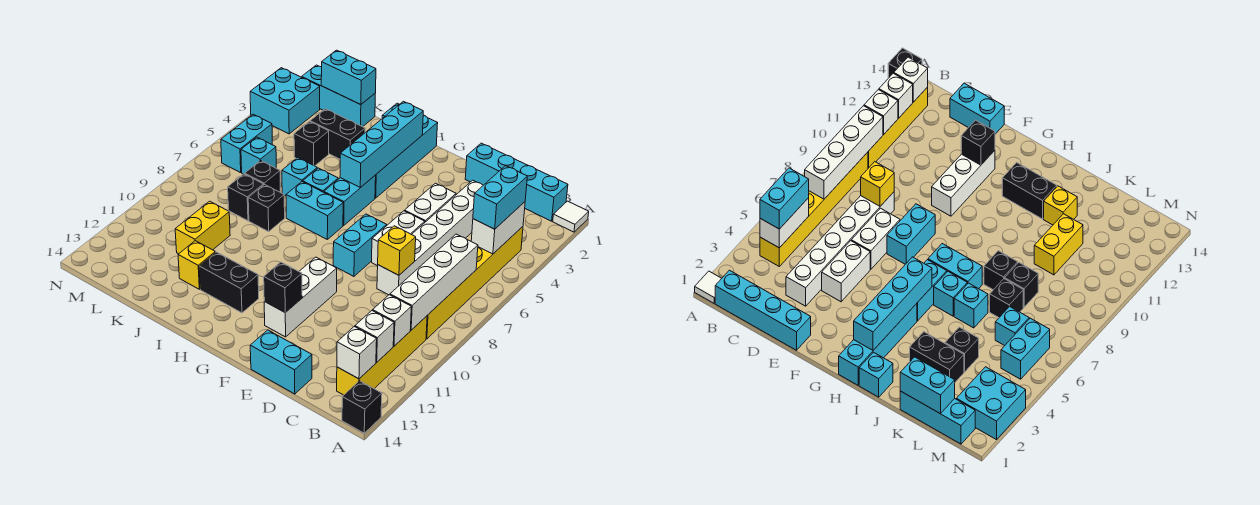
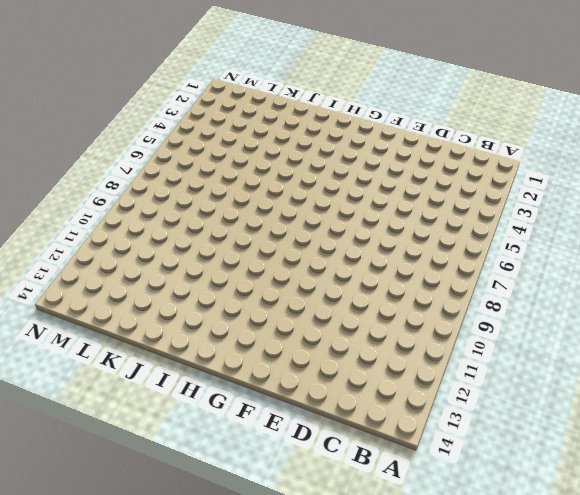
none -> white 1x1 tile [553,201,589,232]
none -> black 1x1 brick [342,381,382,433]
none -> cyan 1x4 brick [465,143,568,221]
none -> yellow 1x6 brick [426,227,523,339]

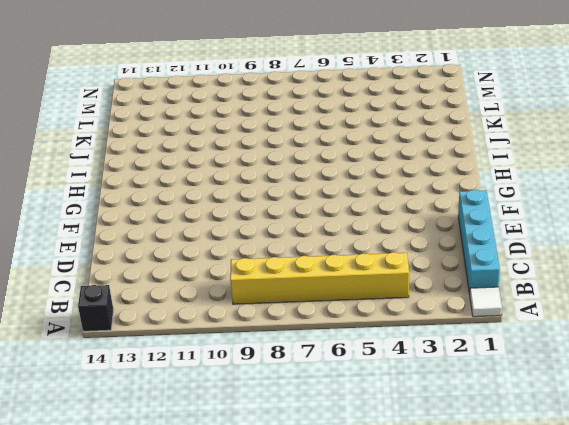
none -> yellow 1x4 brick [337,316,427,395]
none -> white 1x6 brick [377,180,483,295]
none -> cyan 1x2 brick [250,330,312,394]
none -> white 1x2 brick [405,183,456,222]

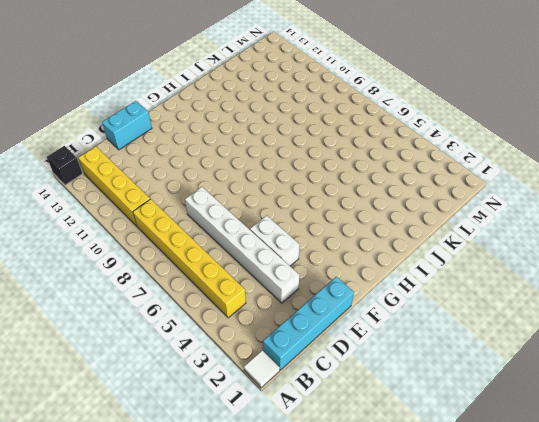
none -> white 1x2 brick [372,211,425,266]
none -> cyan 1x2 brick [333,214,387,276]
none -> white 1x3 brick [264,257,337,337]
none -> cyan 1x4 brick [375,115,438,198]

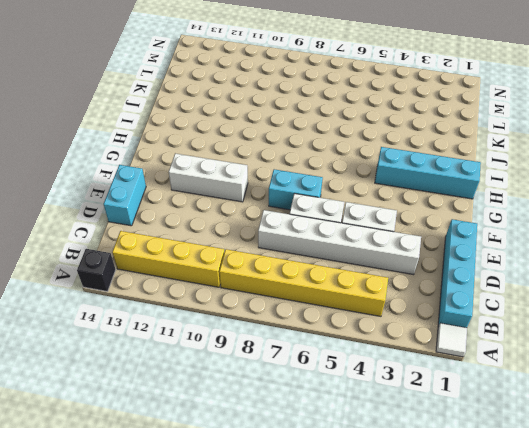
none -> cyan 1x2 brick [324,175,376,225]
none -> cyan 1x2 brick [286,182,343,239]
none -> black 1x2 brick [199,252,259,313]
none -> cyan 1x1 brick [859,352,893,397]

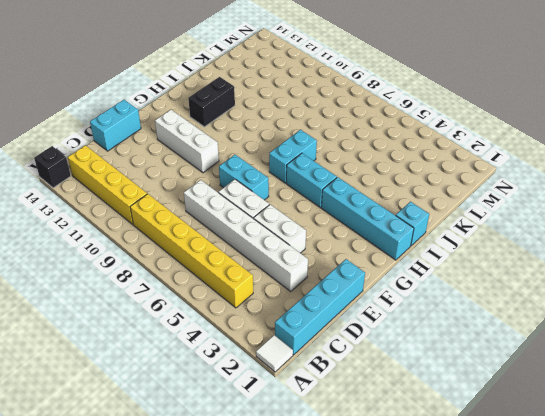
none -> cyan 1x1 brick [303,168,338,192]
none -> black 1x2 brick [310,109,365,159]
none -> cyan 1x1 brick [282,158,317,196]
none -> black 1x1 brick [248,184,285,232]

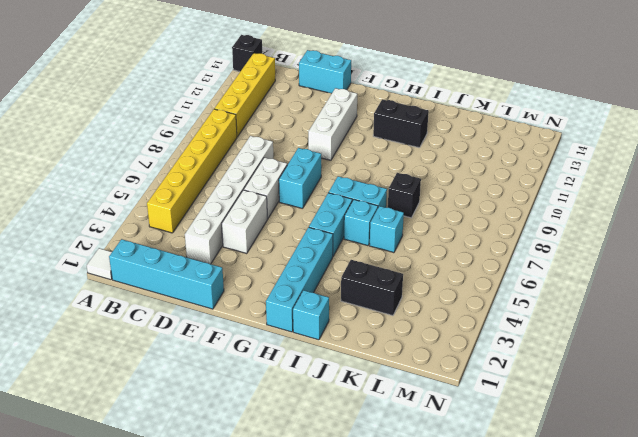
none -> yellow 1x1 brick [178,241,215,289]
none -> cyan 1x3 brick [302,65,375,127]
none -> black 1x1 brick [294,122,329,166]
none -> black 1x1 brick [245,160,280,192]

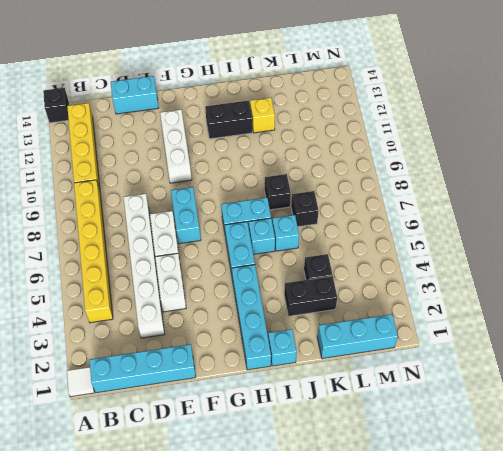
none -> black 1x1 brick [228,174,263,221]
none -> yellow 1x2 brick [175,201,230,254]
none -> cyan 1x1 brick [241,137,276,174]
none -> cyan 2x2 brick [250,68,320,134]

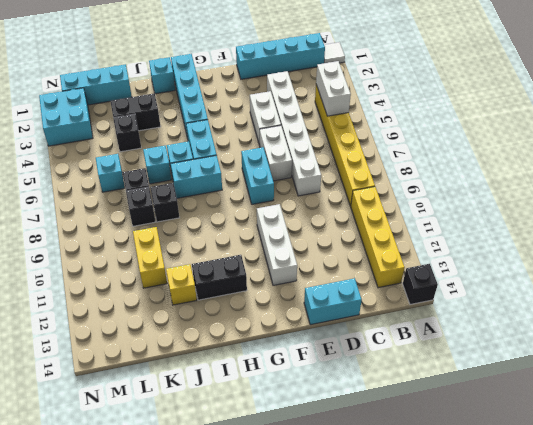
none -> cyan 1x2 brick [221,114,272,173]
none -> white 1x4 brick [390,234,478,330]
none -> white 1x1 brick [373,295,411,346]
none -> white 1x1 brick [355,311,394,362]

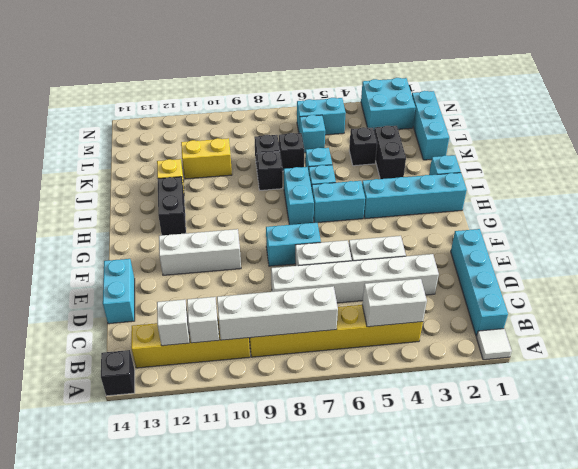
none -> white 1x1 brick [337,327,377,379]
none -> yellow 1x1 brick [378,226,416,275]
none -> black 1x1 brick [264,262,302,313]
none -> cyan 1x4 brick [340,101,423,188]

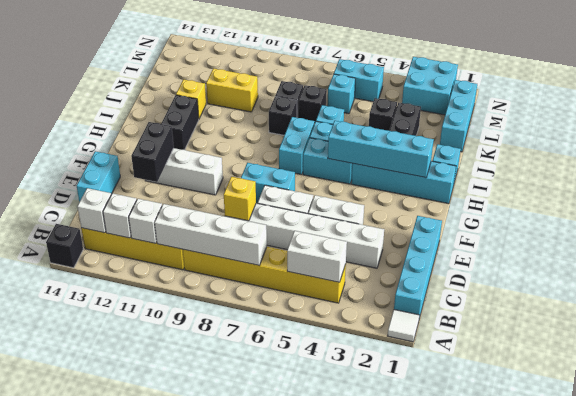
black 1x2 brick [131,122,174,182] -> black 1x1 brick [264,262,302,313]
none -> cyan 1x2 brick [321,50,376,105]
none -> cyan 1x2 brick [473,166,527,229]

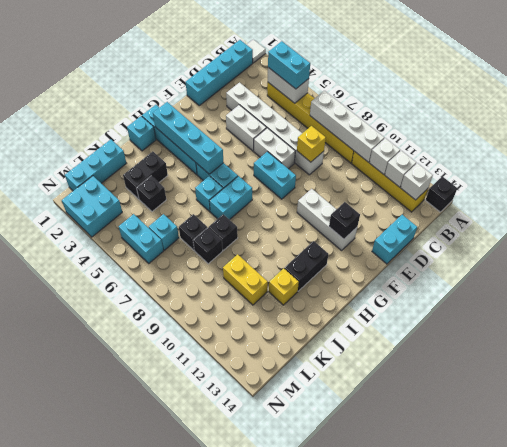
none -> cyan 1x1 brick [282,158,317,196]
none -> cyan 1x2 brick [321,50,376,105]

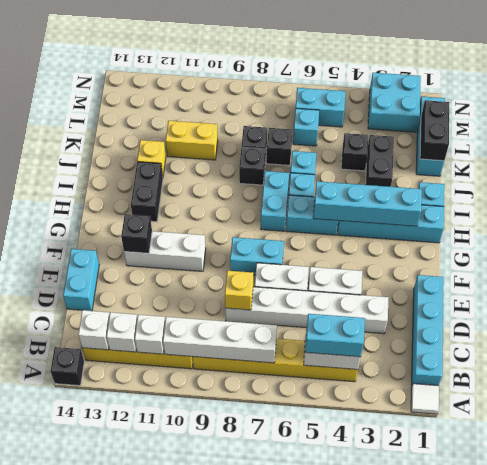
black 1x2 brick [420,100,449,161] -> cyan 1x2 brick [321,50,376,105]

